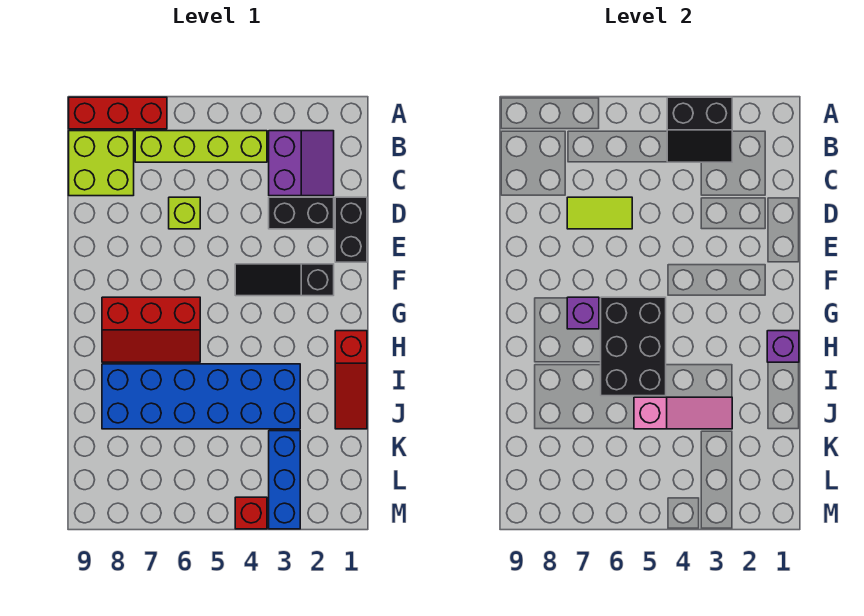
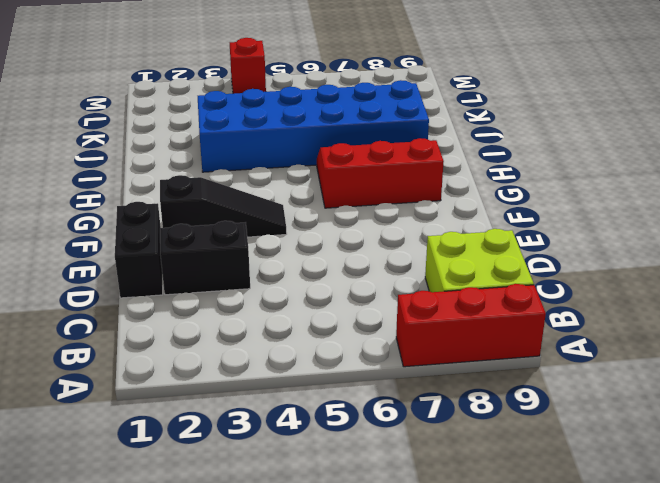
none -> purple 2x2 slope [269,131,334,196]
none -> lime 1x4 brick [135,131,267,162]
none -> lime 1x1 brick [169,197,200,229]

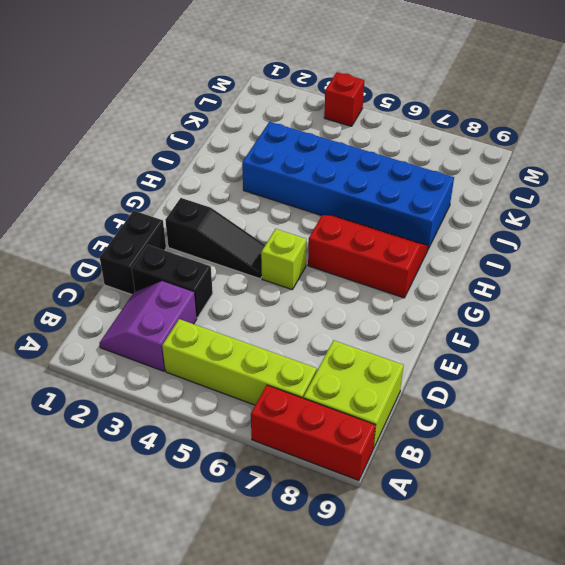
lime 1x1 brick [261,229,306,290] -> lime 1x1 brick moved to [169,197,200,229]
none -> red 1x3 slope [335,331,367,429]
none -> blue 1x3 brick [269,431,300,529]
none -> black 2x2 slope [667,97,732,162]

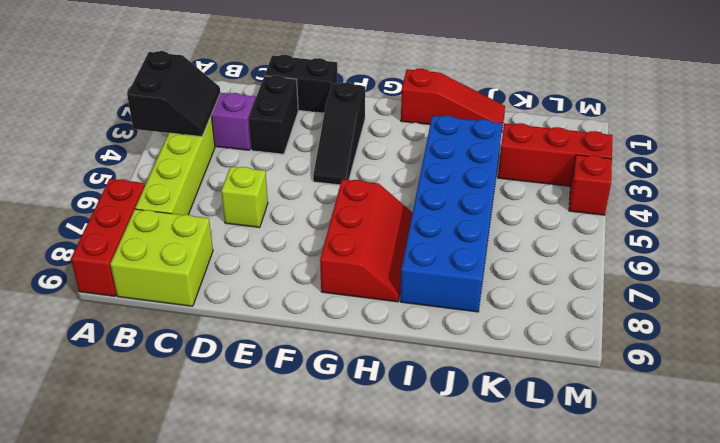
red 1x3 brick [498,123,613,186] -> blue 1x3 brick [269,431,300,529]
none -> lime 1x2 tile [567,197,632,229]
none -> black 2x3 brick [601,297,666,396]
none -> purple 1x1 brick [567,297,599,329]

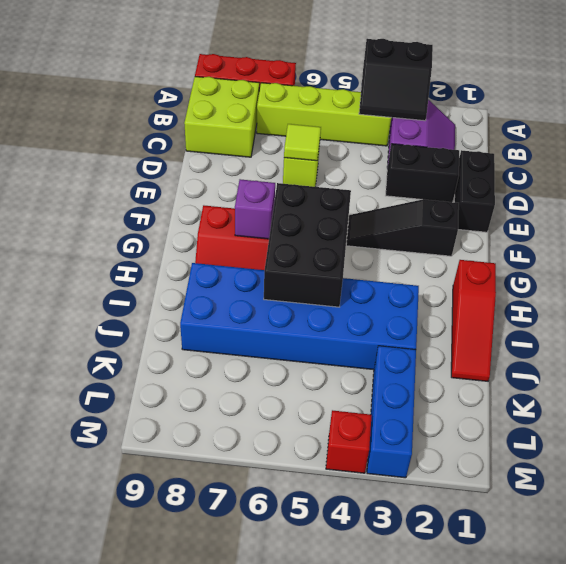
lime 1x1 tile [284,124,321,161] -> lime 1x2 tile [567,197,632,229]
none -> purple 1x1 brick [767,331,799,362]
none -> pink 1x3 slope [634,397,732,429]

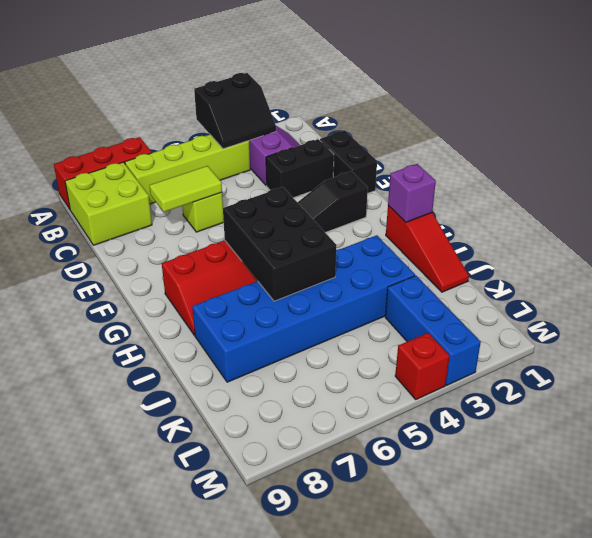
none -> purple 1x1 brick [567,297,599,329]
none -> pink 1x3 slope [634,397,732,429]

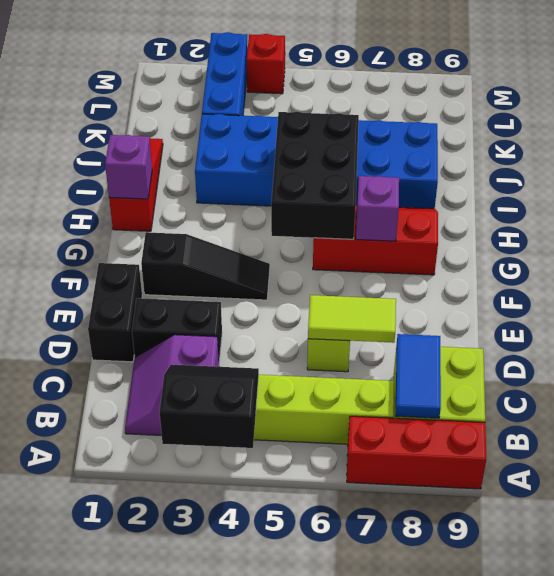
blue 1x2 tile [396,334,441,418] -> none
none -> pink 1x3 slope [634,397,732,429]

